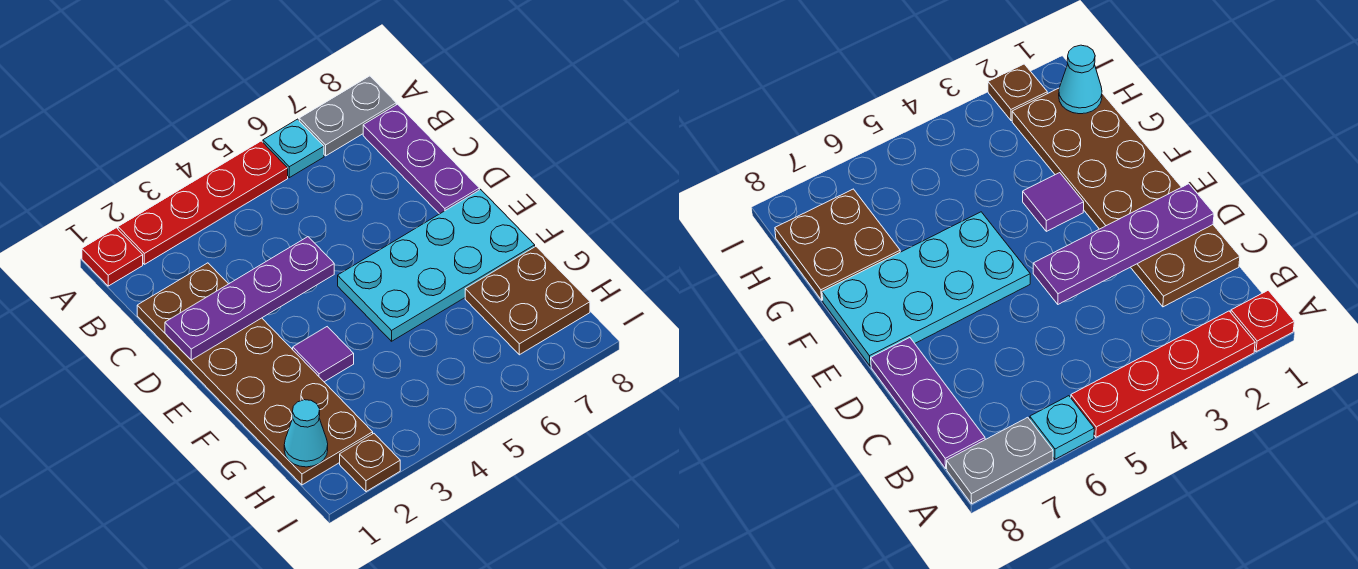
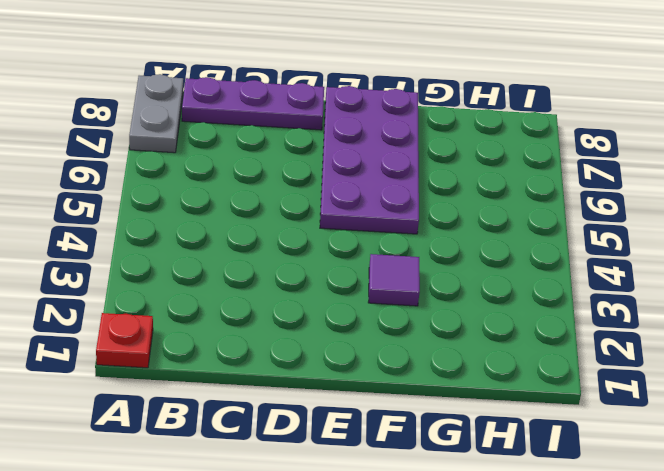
purple 2x4 plate [320,86,419,234] -> cyan 2x4 plate [338,189,535,341]
none -> red 1x4 plate [118,141,288,264]
none -> cyan 1x1 plate [263,119,324,178]
none -> brown 2x6 plate [137,263,373,485]

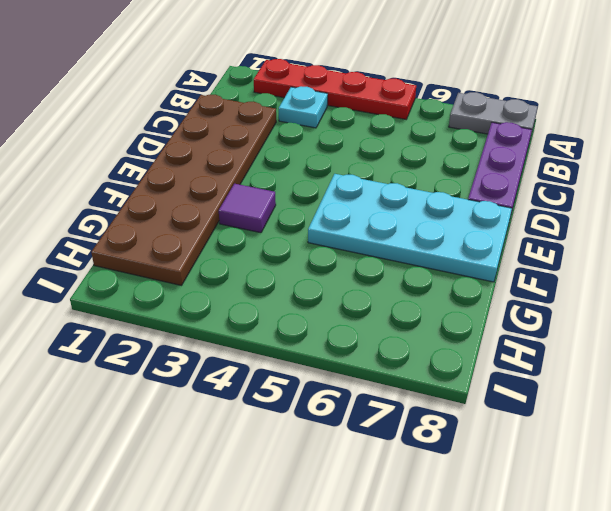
cyan 1x1 plate [279,86,328,128] -> cyan 1x1 plate moved to [263,119,324,178]
none -> red 1x1 plate [82,228,143,286]
none -> brown 2x2 plate [465,247,590,355]
none -> brown 1x1 plate [340,434,400,492]

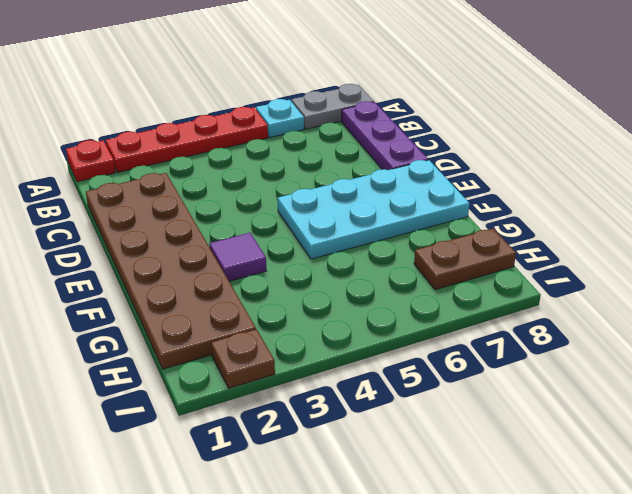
brown 1x2 plate [414,229,516,290] -> brown 2x2 plate [465,247,590,355]
none -> purple 1x4 plate [165,237,334,360]
none -> cyan 1x1 cone [284,400,328,467]

